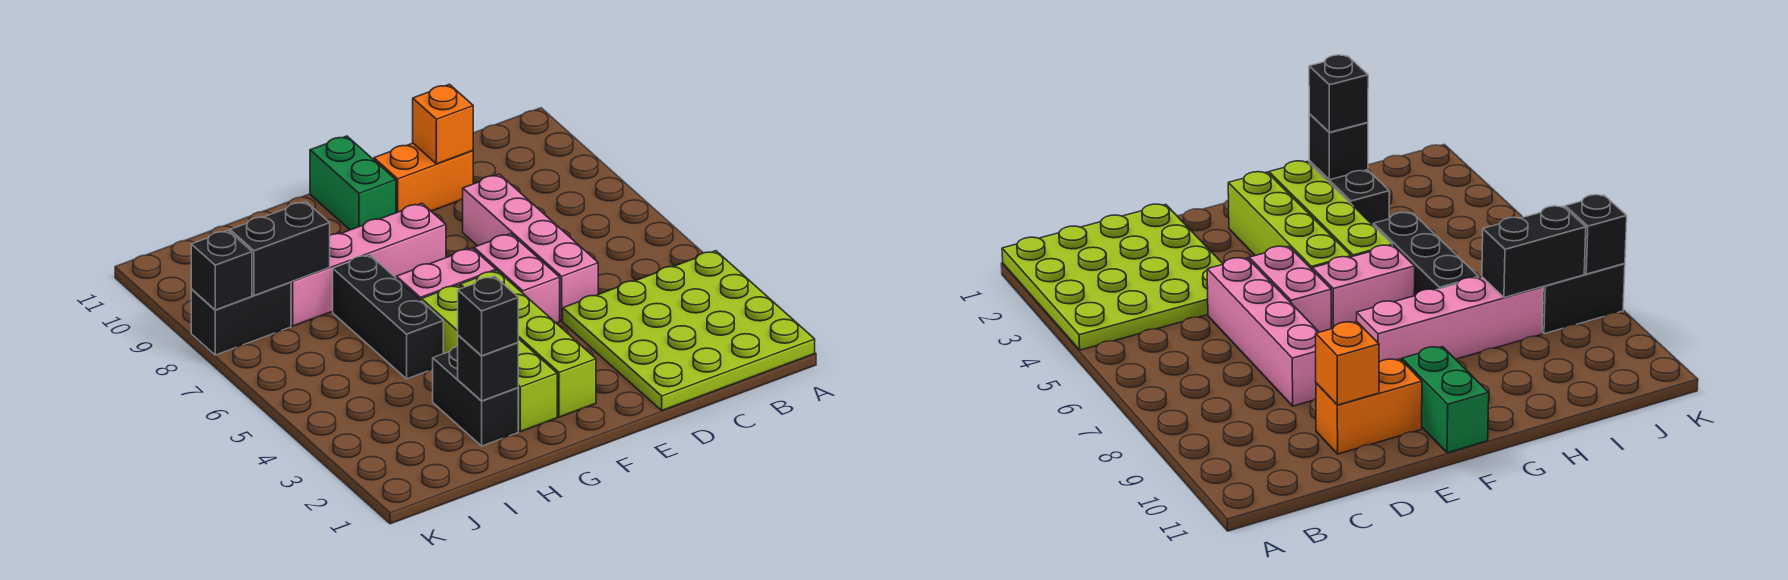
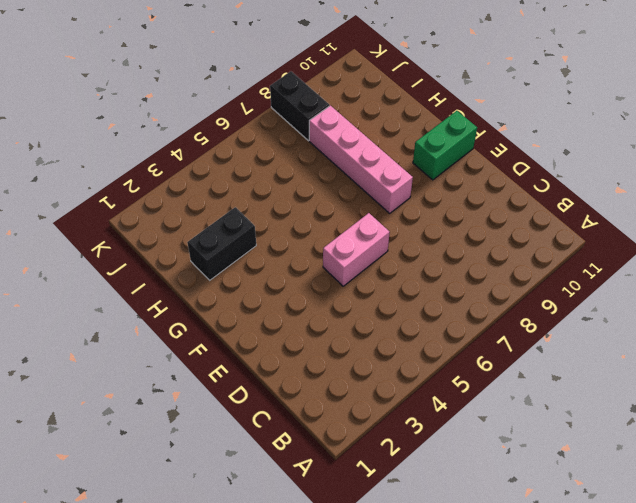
none -> lime 4x4 plate [563,251,815,410]
none -> pink 1x4 brick [463,174,598,321]
none -> orange 1x2 brick [374,143,473,213]

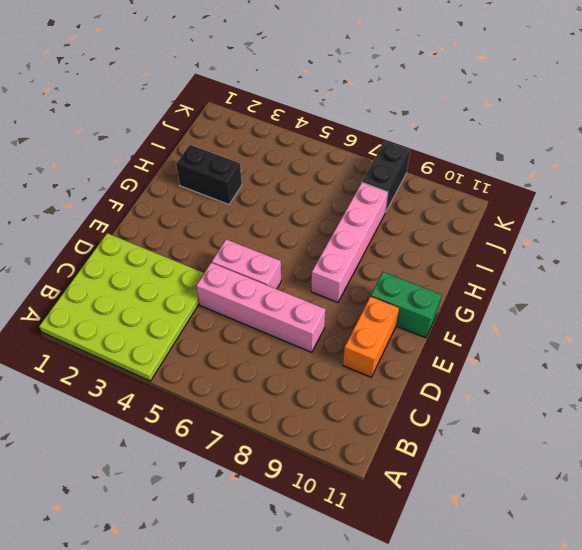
none -> lime 1x4 brick [460,271,596,417]
none -> pink 1x2 brick [396,248,496,300]
none -> lime 1x4 brick [421,285,557,432]

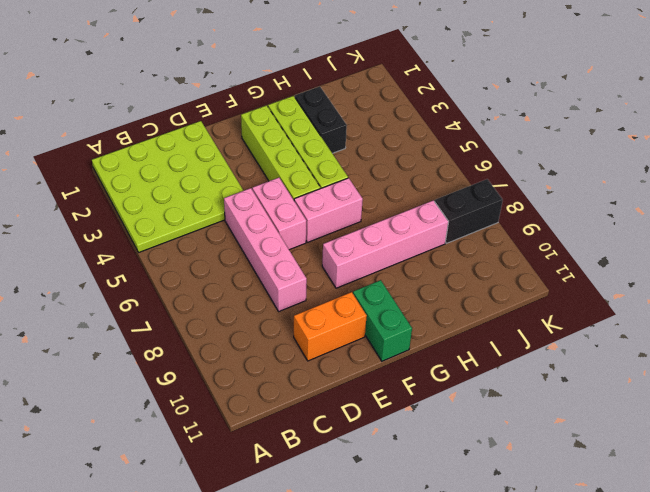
none -> black 1x3 brick [333,255,443,379]
none -> orange 1x1 brick [413,84,473,164]
none -> black 1x1 brick [458,335,518,401]

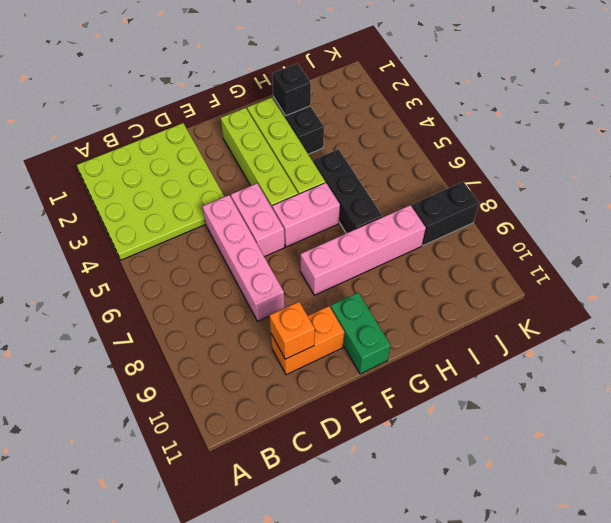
none -> black 1x2 brick [230,201,330,295]
none -> black 1x1 brick [191,230,252,310]
none -> black 1x1 brick [458,276,518,356]

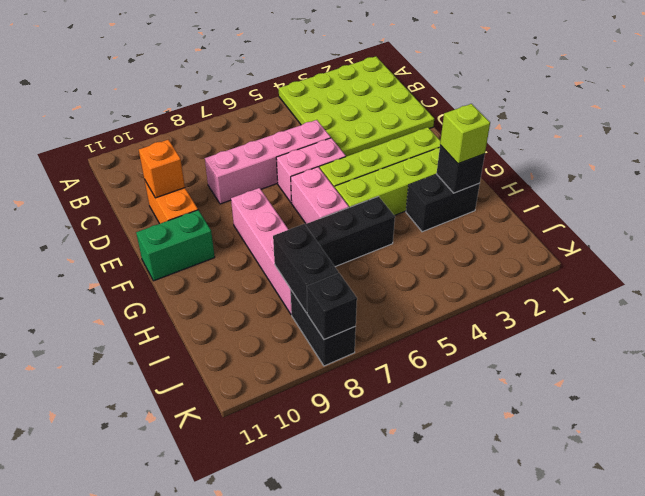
lime 1x1 brick [440,104,490,164] -> black 1x1 brick [458,276,518,356]

